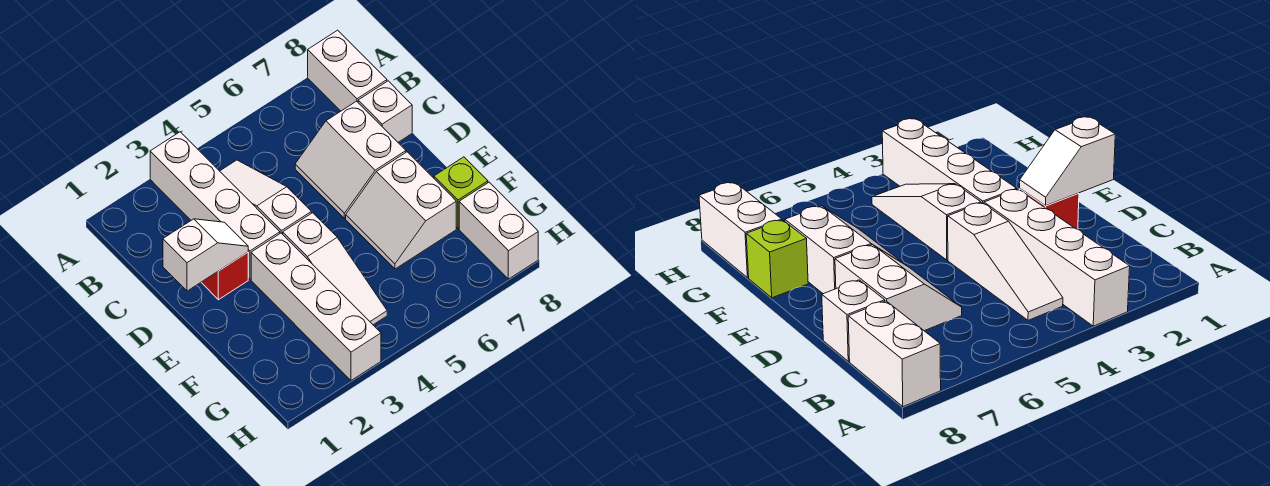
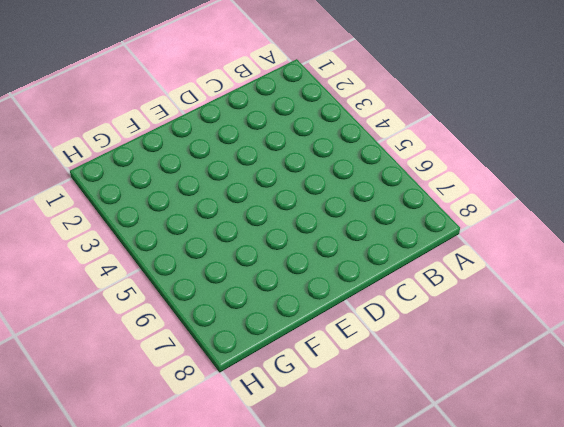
none -> white 1x4 brick [150,132,280,279]
none -> white 1x2 brick [308,30,387,111]
none -> white 1x3 slope [220,160,311,234]

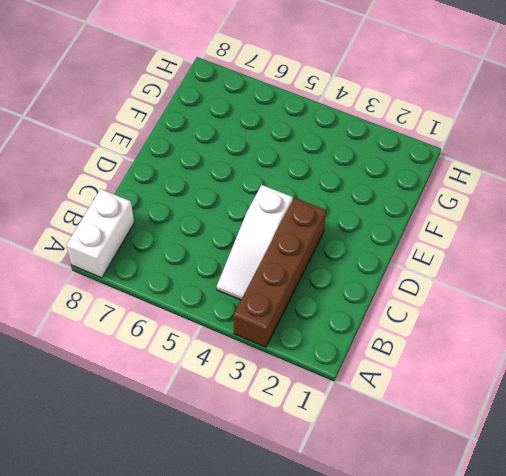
brown 1x4 brick [233,198,326,347] -> white 1x4 brick [150,132,280,279]
none -> white 2x2 slope [295,101,406,218]
none -> white 1x1 brick [358,81,412,142]
none -> red 1x1 brick [201,252,248,300]

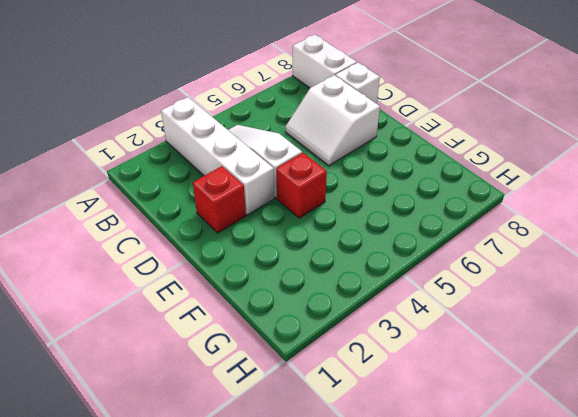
red 1x1 brick [276,153,327,218] -> white 1x3 slope [283,213,387,325]
none -> white 1x4 brick [251,233,381,380]
none -> white 2x2 slope [346,152,456,269]
none -> lime 1x1 brick [434,157,488,228]

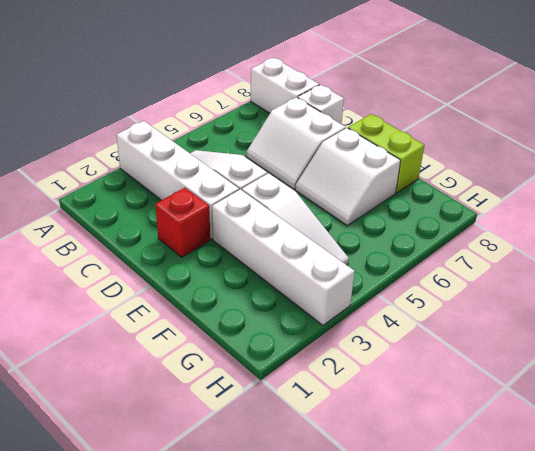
lime 1x2 brick [348,114,424,193] -> lime 1x1 brick [434,157,488,228]
none -> white 1x2 brick [459,182,538,279]
none -> white 1x2 slope [163,219,248,291]

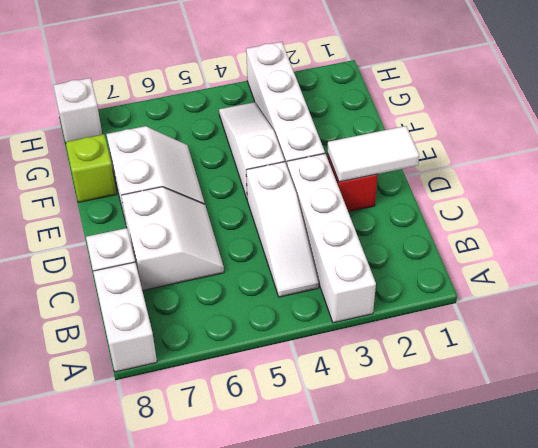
white 1x2 tile [327,126,419,182] -> white 1x2 slope [163,219,248,291]
white 1x1 brick [53,78,102,143] -> white 1x2 brick [459,182,538,279]

